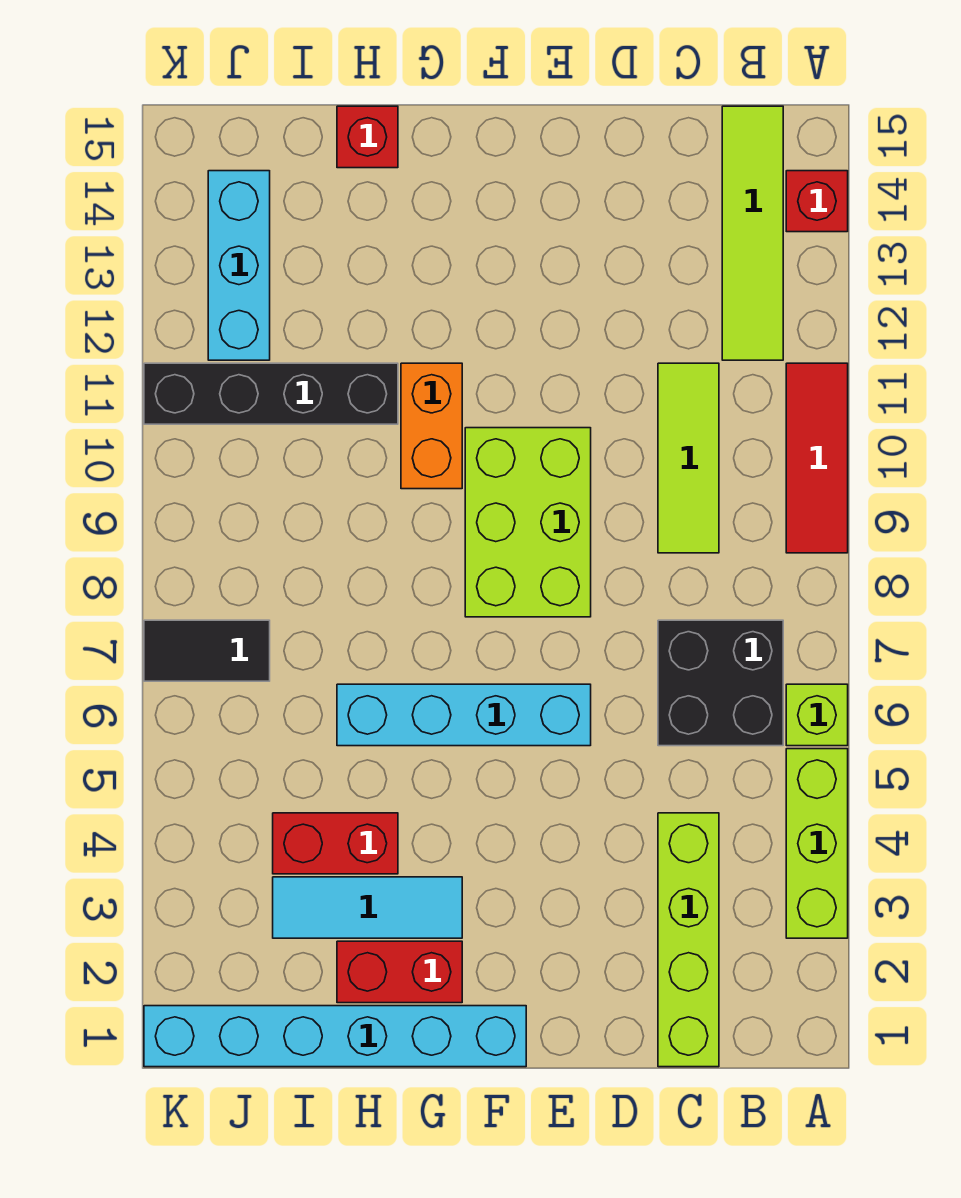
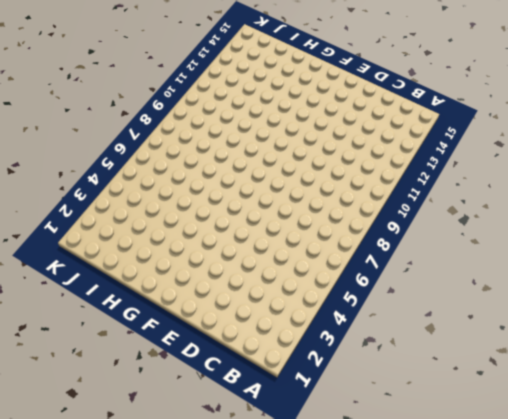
none -> lime 1x3 brick [786,749,848,938]
none -> lime 1x1 brick [786,684,848,746]
none -> red 1x3 tile [786,363,848,553]

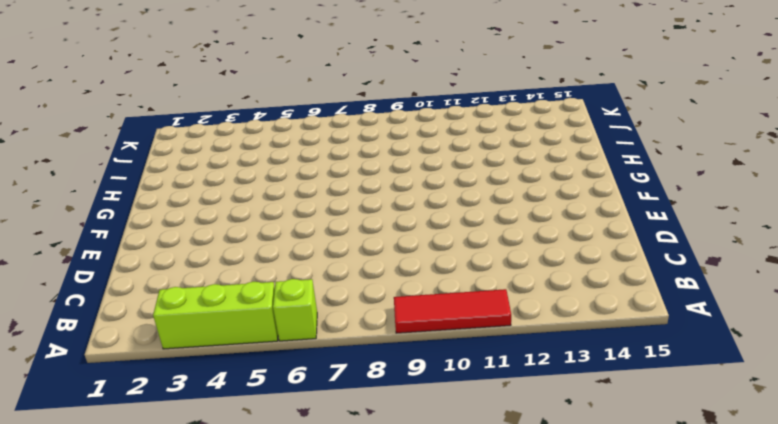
none -> red 1x1 brick [786,171,848,232]
none -> black 2x2 brick [658,620,783,746]
none -> lime 1x4 tile [722,106,783,360]

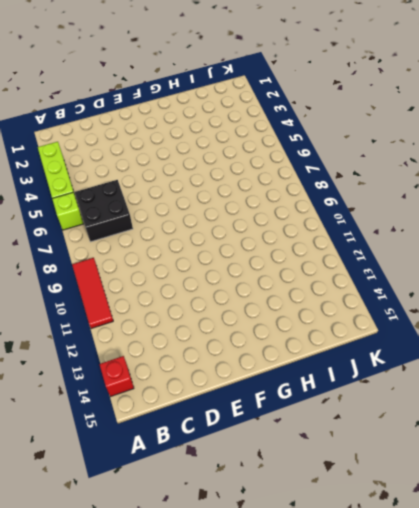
none -> lime 1x4 tile [722,106,783,360]
none -> lime 1x4 brick [658,813,719,1067]
none -> lime 1x3 tile [658,363,719,553]

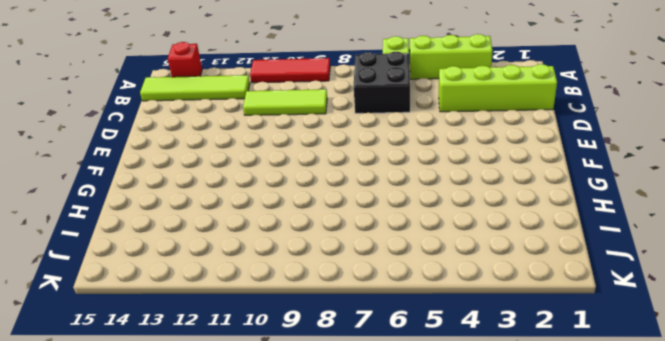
none -> cyan 1x4 brick [337,684,591,746]
none -> lime 2x3 brick [465,428,591,617]
none -> cyan 1x6 brick [144,1006,526,1067]

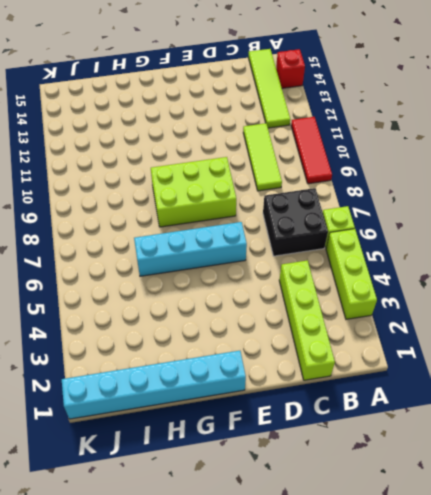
lime 2x3 brick [151,157,236,227] -> lime 2x3 brick turned to [465,428,591,617]
none -> red 1x2 brick [337,941,462,1003]
none -> cyan 1x3 tile [273,877,462,938]
none -> orange 1x2 brick [401,363,462,489]

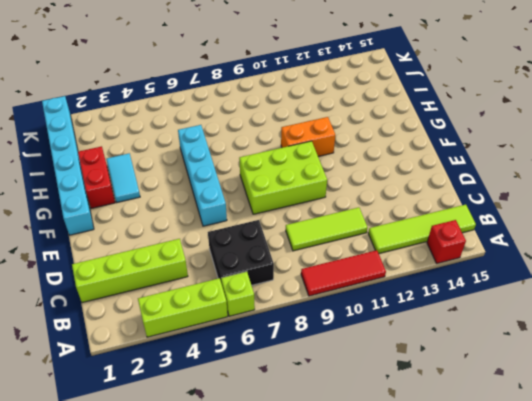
cyan 1x2 tile [106,153,140,202] -> cyan 1x3 tile [273,877,462,938]
none -> red 1x2 brick [273,813,398,874]
none -> black 1x4 brick [144,363,398,424]
none -> red 1x1 brick [337,106,398,168]

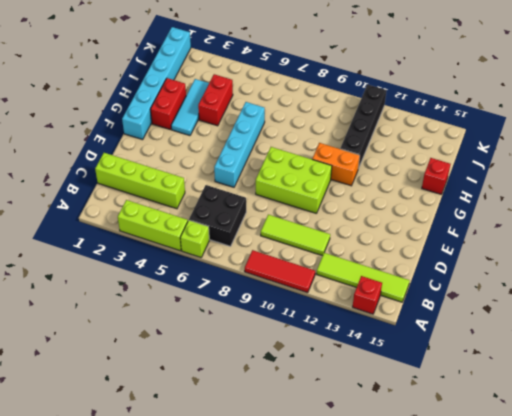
none -> black 1x2 tile [144,620,270,681]
none -> cyan 1x3 brick [208,171,270,360]

